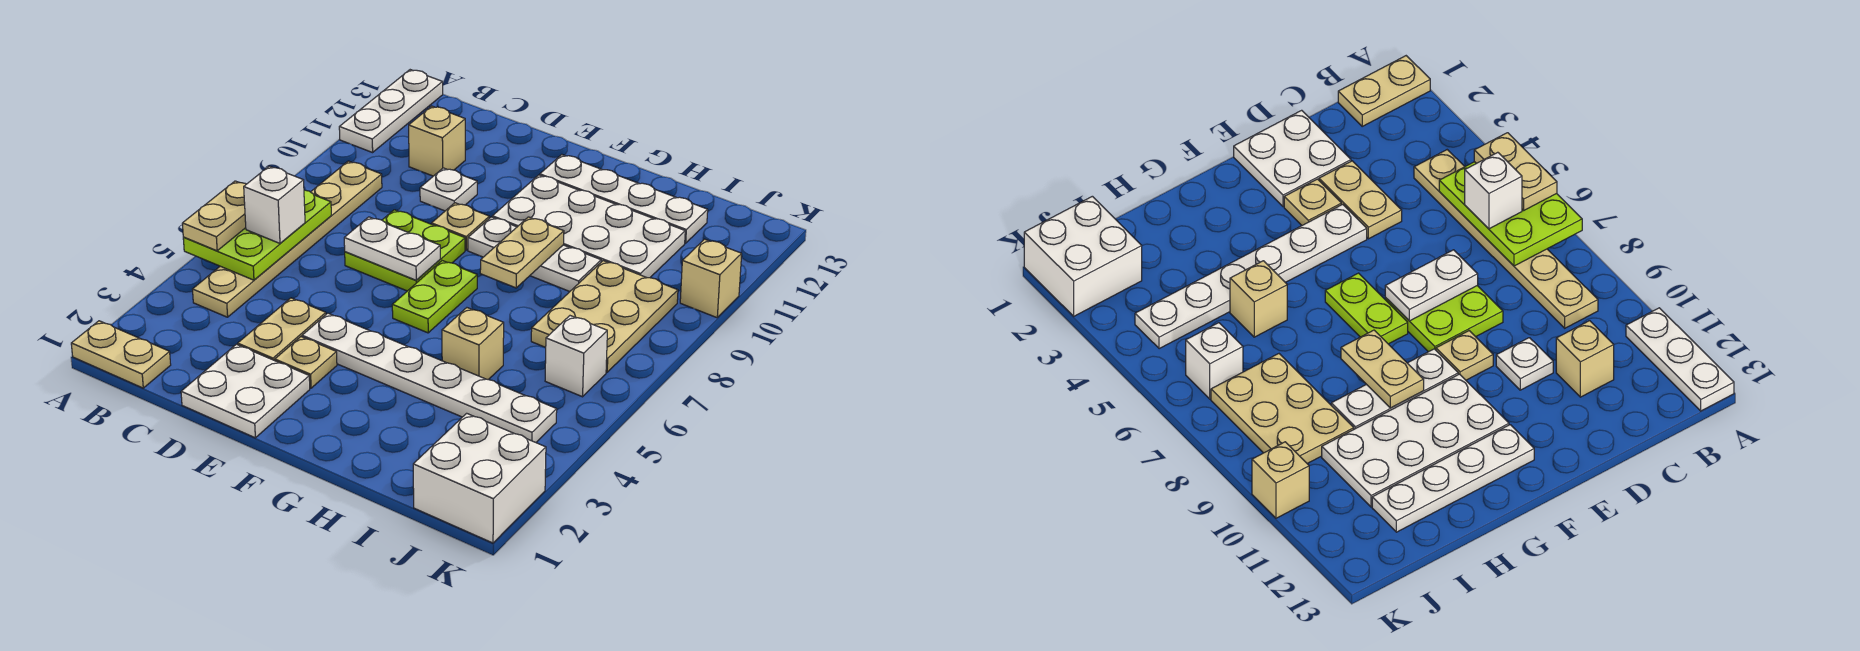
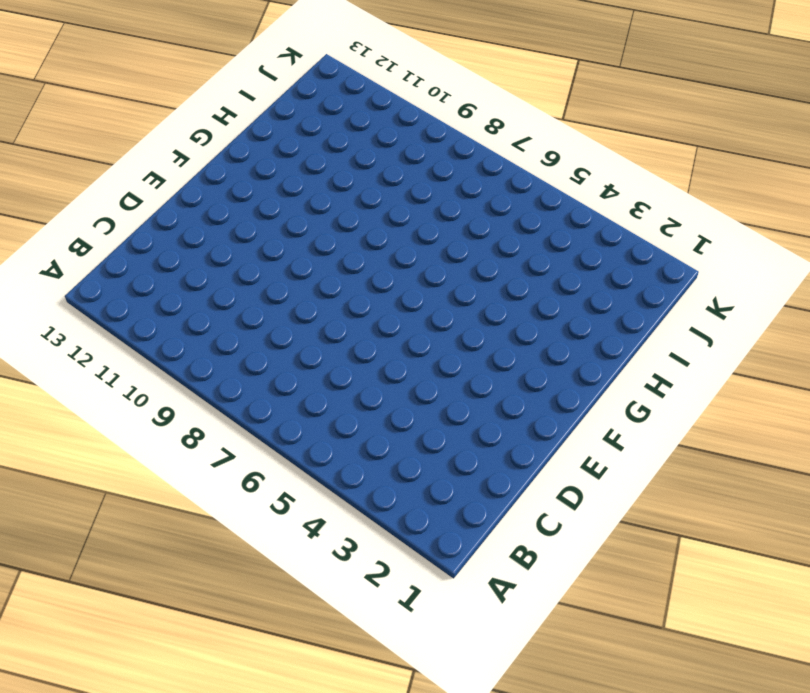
none -> tan 1x2 plate [71,321,171,388]
none -> white 1x3 plate [339,70,443,153]
none -> tan 1x6 plate [193,161,382,317]

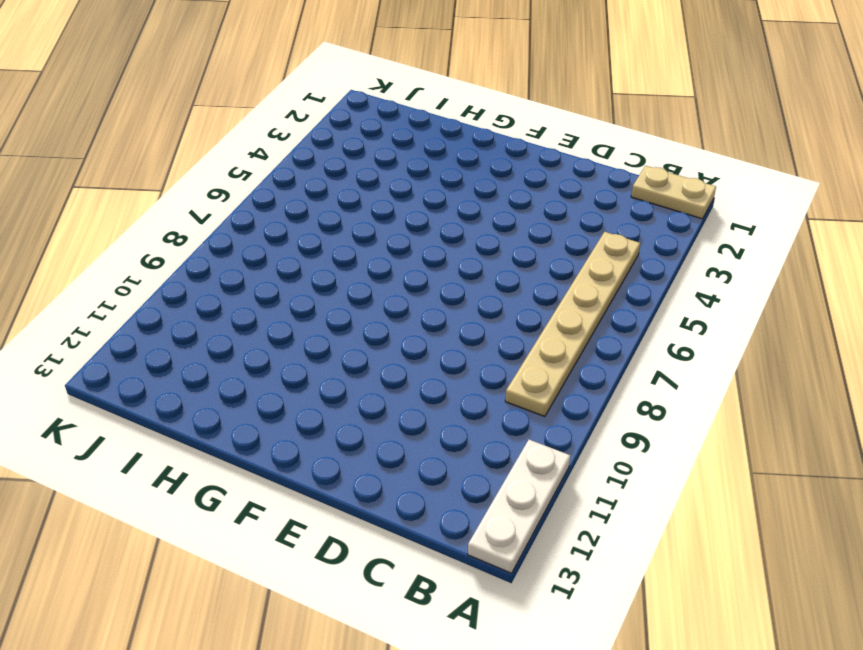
none -> tan 1x1 brick [409,106,465,176]
none -> white 2x2 plate [181,344,310,438]
none -> tan 1x2 plate [238,298,326,361]

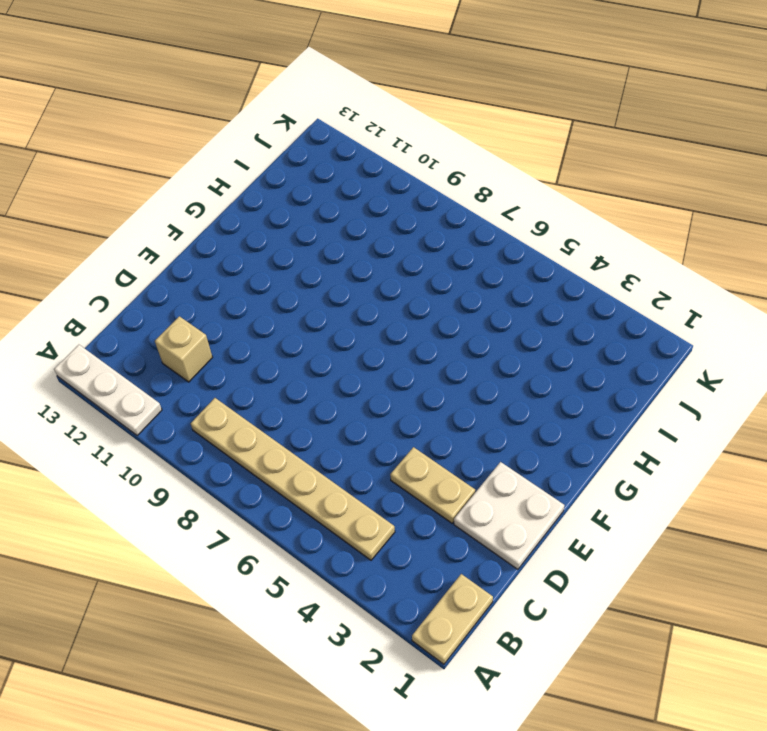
none -> lime 2x2 plate [345,210,465,291]
none -> white 1x1 plate [420,168,477,211]
none -> tan 1x1 plate [275,337,337,388]

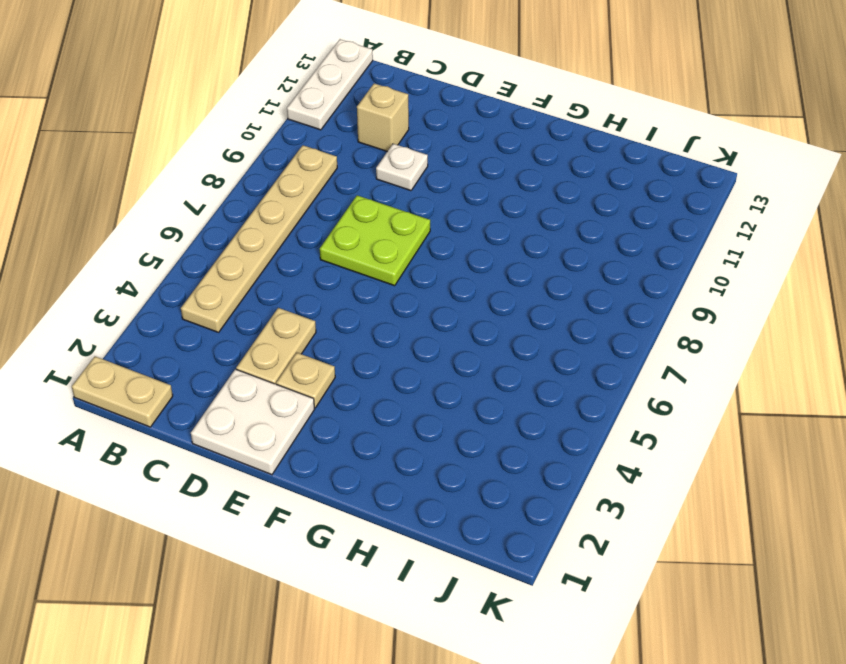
none -> white 1x6 plate [302,313,557,442]
none -> tan 1x1 plate [432,203,489,250]
none -> lime 1x2 plate [392,261,477,333]

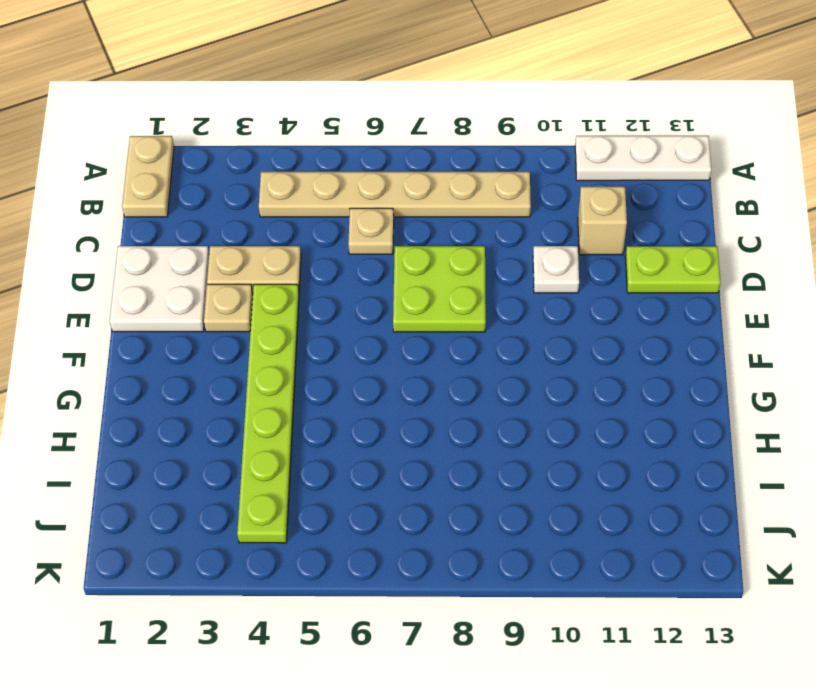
tan 1x1 plate [348,208,394,254] -> tan 1x1 plate moved to [432,203,489,250]
lime 1x2 plate [625,246,721,293] -> lime 1x2 plate moved to [392,261,477,333]
lime 1x6 plate [237,284,299,543] -> white 1x6 plate [302,313,557,442]
none -> white 1x3 plate [468,217,601,292]
none -> white 2x4 plate [492,175,685,278]
none -> white 1x4 plate [540,155,708,243]

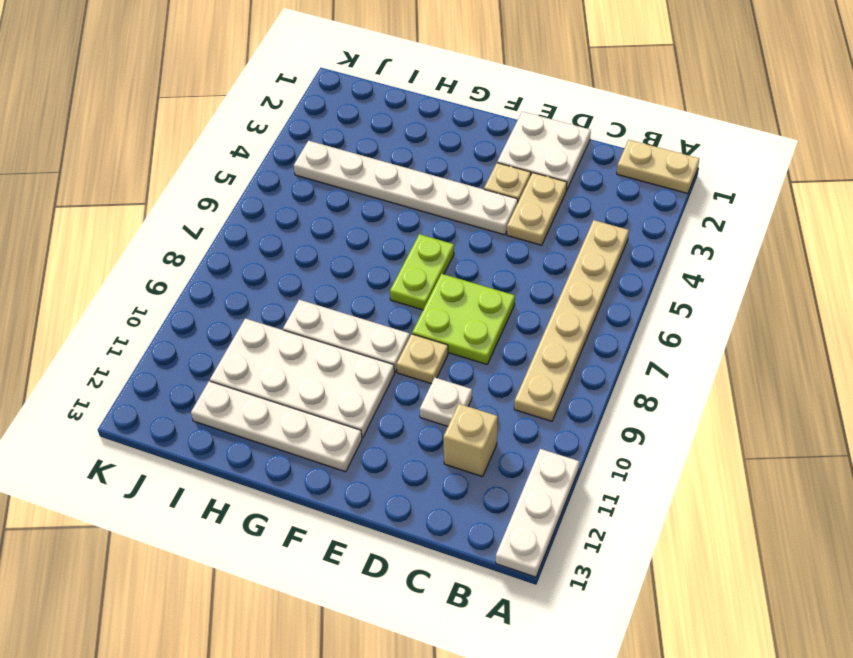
none -> tan 1x1 brick [442,308,504,380]
none -> tan 2x3 plate [531,261,678,372]
none -> white 2x2 brick [413,413,546,543]

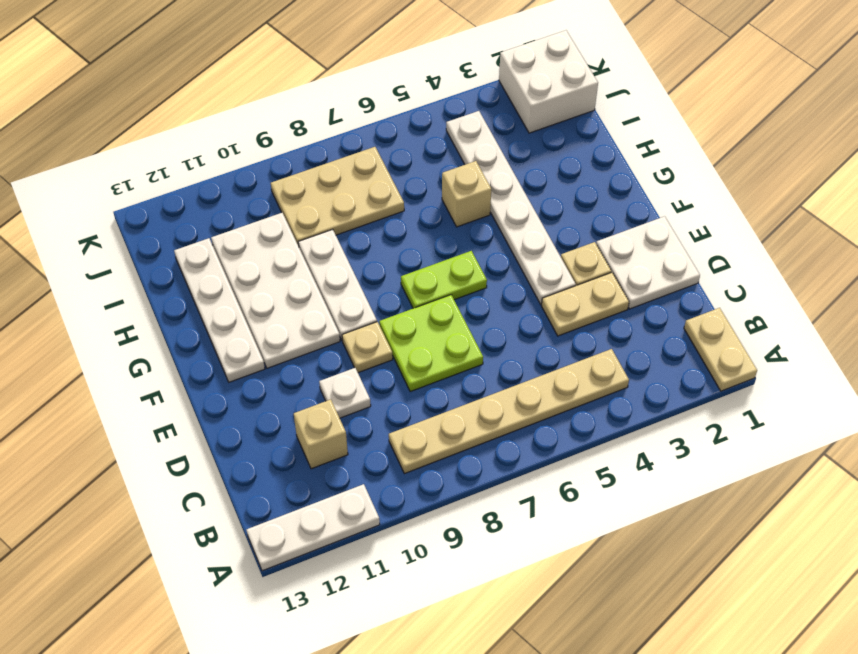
none -> white 1x1 brick [545,316,607,397]
none -> tan 1x1 brick [680,239,742,318]
none -> lime 2x3 plate [183,190,331,280]

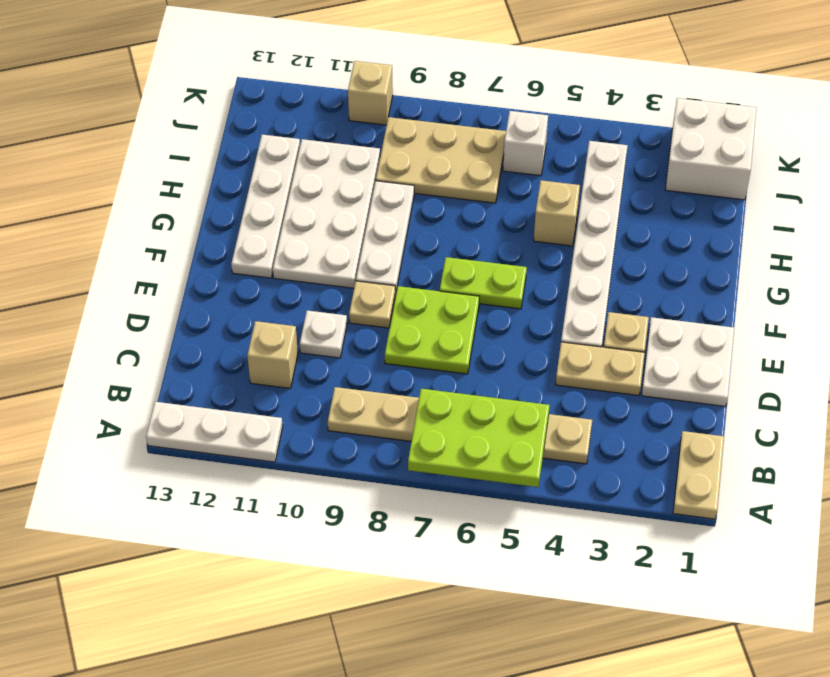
none -> white 1x2 plate [344,217,440,280]
none -> tan 1x2 plate [480,217,564,288]
none -> tan 1x2 plate [182,181,246,251]

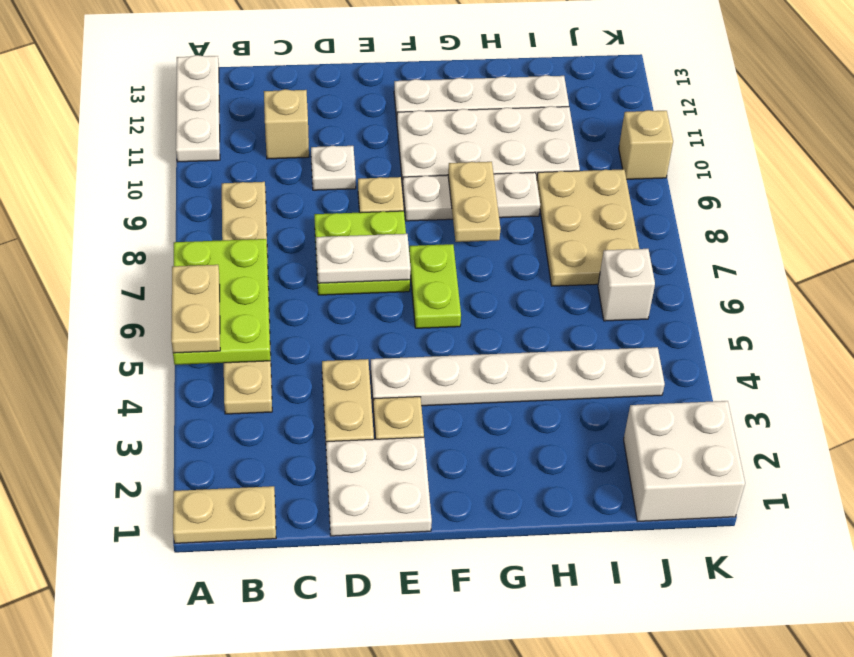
none -> tan 1x1 brick [442,308,504,380]
none -> white 1x1 brick [244,166,305,243]

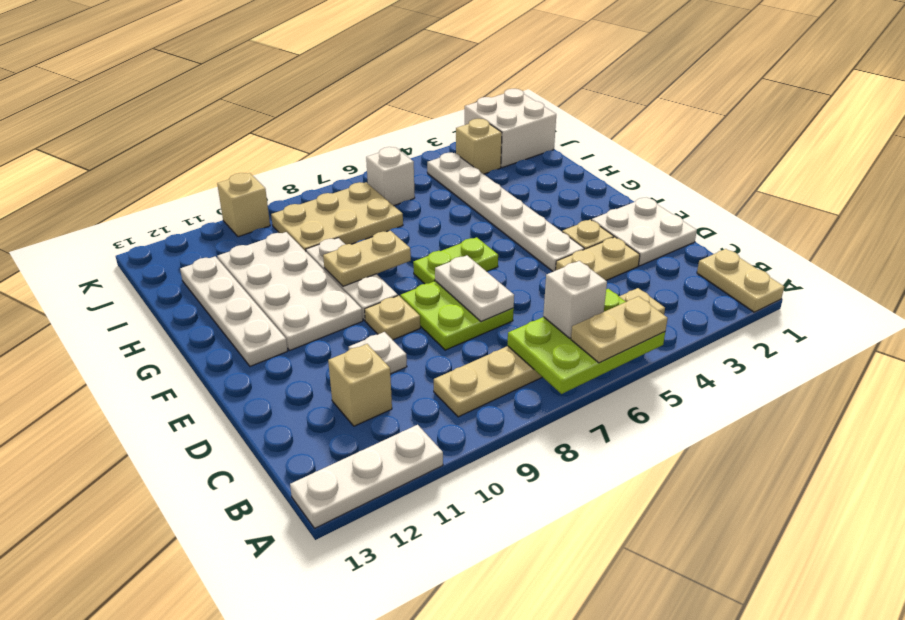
tan 1x1 brick [456,119,502,174] -> tan 1x1 brick moved to [442,308,504,380]

